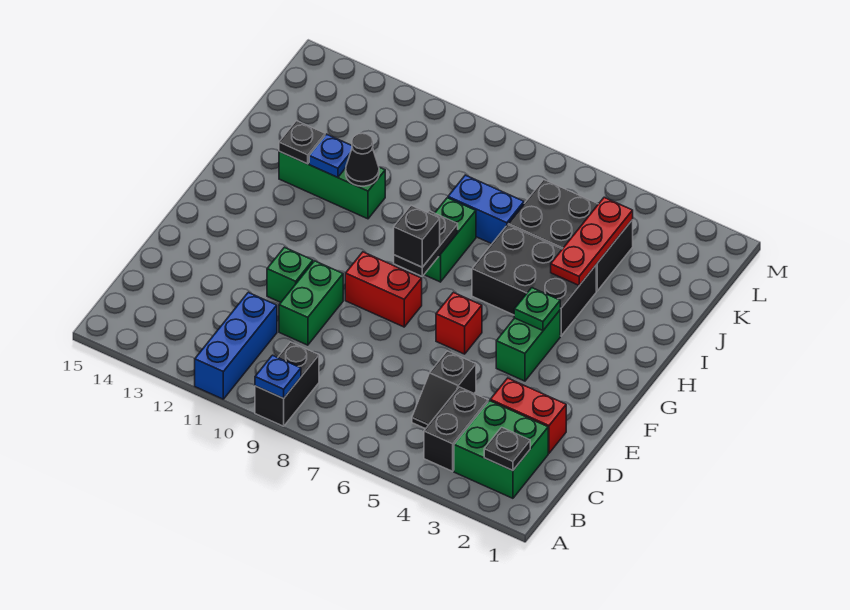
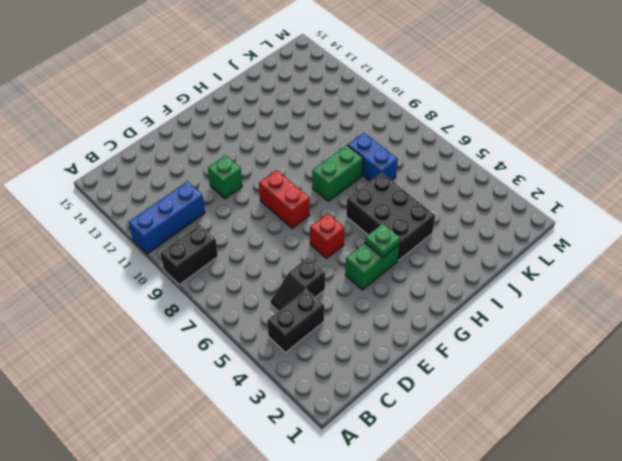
none -> green 2x2 brick [454,401,548,498]
none -> red 1x2 brick [490,378,566,453]
none -> green 1x2 brick [279,261,343,345]

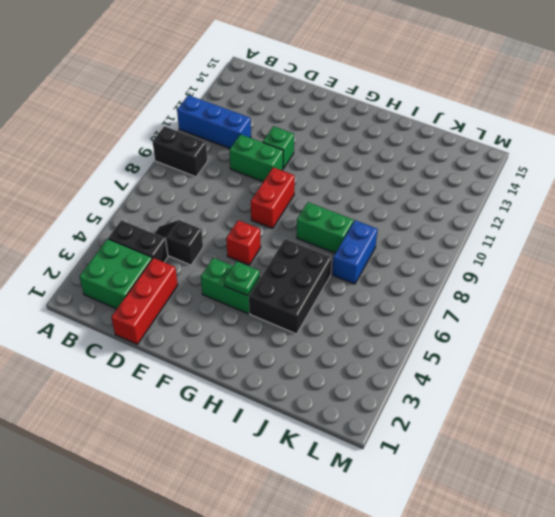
red 1x3 brick [111,258,178,344] -> red 1x2 brick [490,378,566,453]
none -> green 1x3 brick [279,151,385,219]
none -> black 2x3 brick [508,180,633,291]
none -> blue 1x1 plate [255,355,301,398]

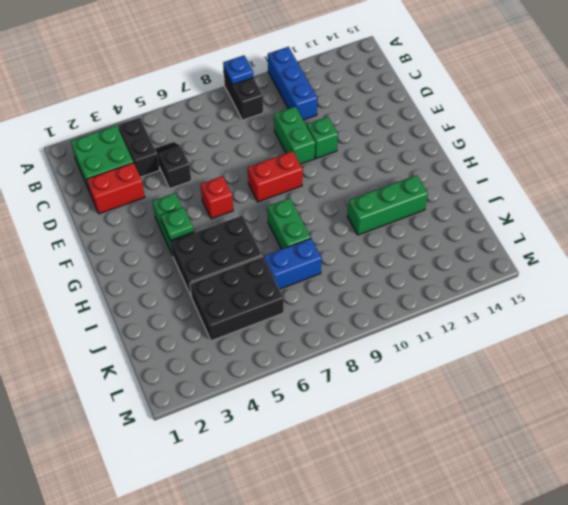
none -> black 1x1 plate [484,427,530,471]
none -> black 1x2 plate [394,211,458,277]
none -> red 1x3 plate [551,197,633,285]

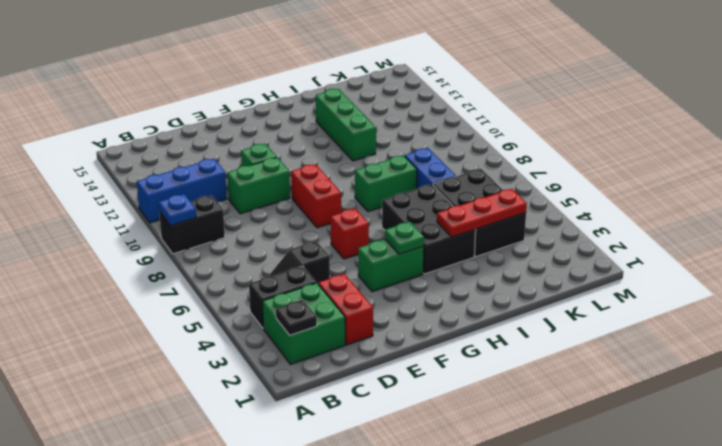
none -> black 1x2 plate [394,211,458,277]
none -> black 1x1 cone [346,133,379,186]
none -> blue 1x1 plate [309,134,352,177]

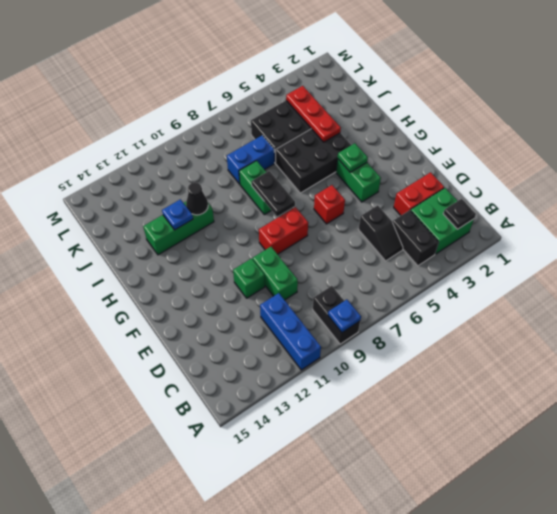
none -> black 1x1 plate [279,121,325,164]
none -> black 1x1 brick [394,206,440,267]

